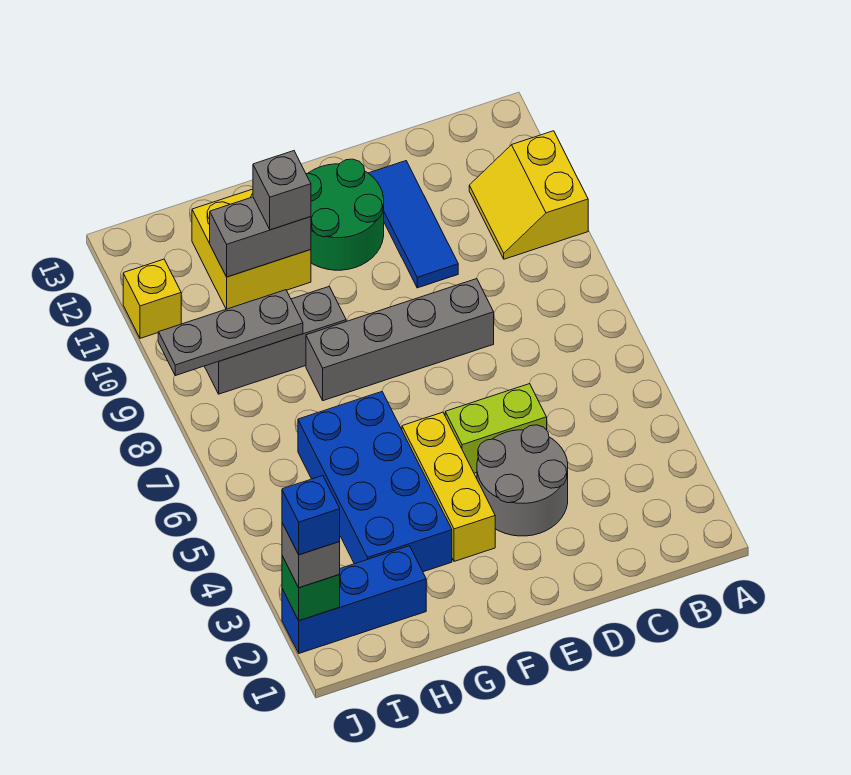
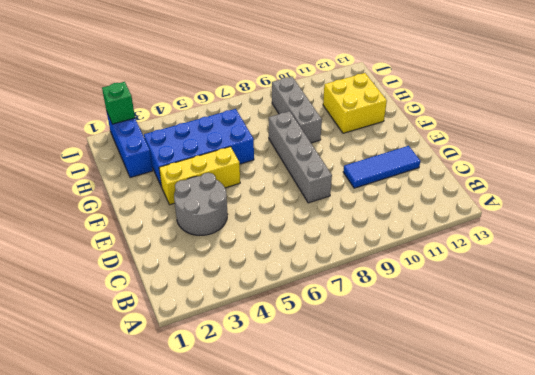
none -> yellow 2x2 slope [469,131,588,259]
none -> lime 1x2 brick [445,384,547,473]
none -> green 2x2 round brick [306,159,384,270]

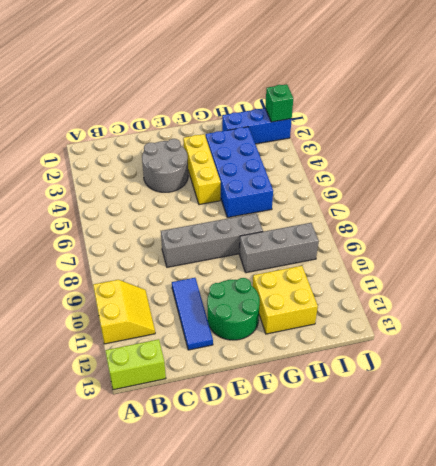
lime 1x2 brick [105,339,166,390] -> lime 1x2 brick moved to [445,384,547,473]
none -> yellow 1x1 brick [123,259,181,338]
none -> grey 1x2 brick [210,197,311,277]
none -> grey 1x3 plate [158,290,303,376]

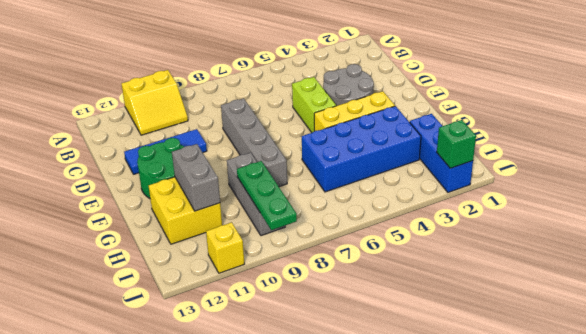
green 1x3 plate [237,161,297,230] -> grey 1x3 plate [158,290,303,376]
none -> grey 1x1 brick [253,151,311,230]
none -> grey 1x1 brick [282,523,340,588]
none -> blue 1x1 brick [282,476,340,555]

